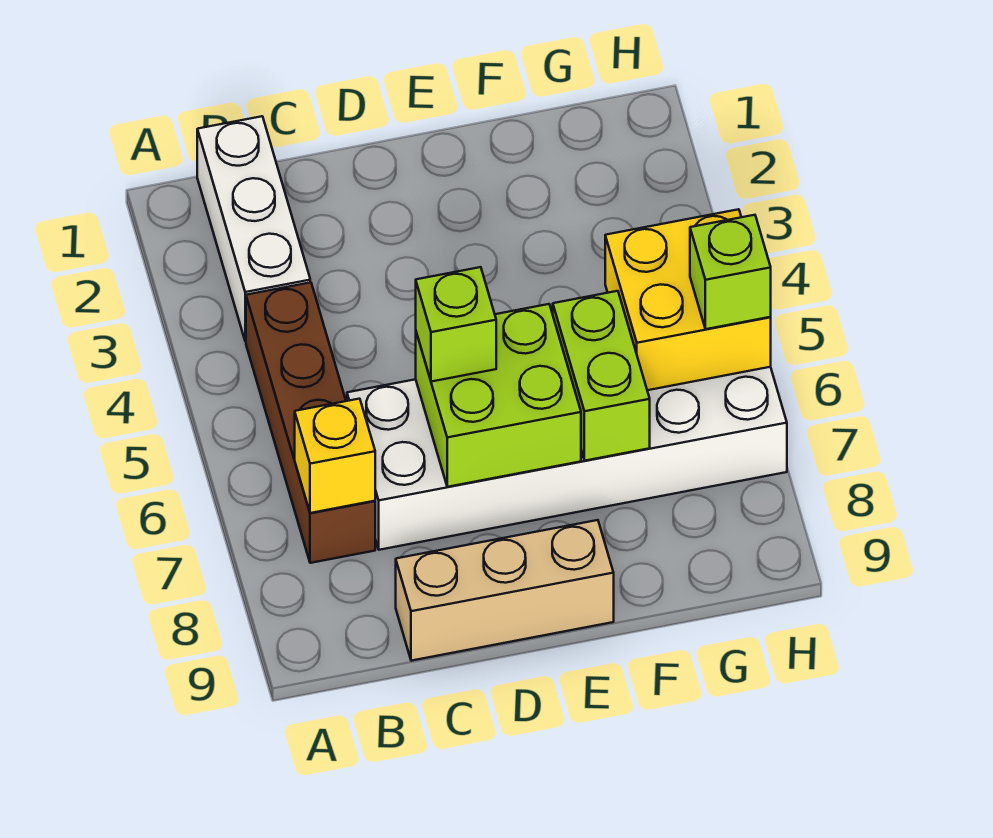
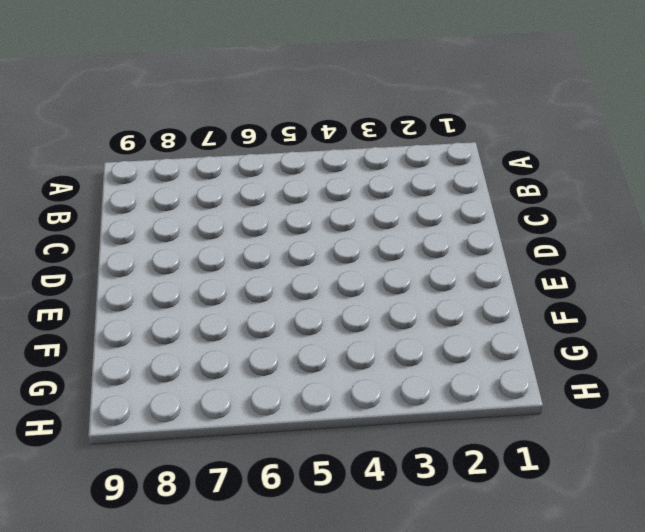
none -> white 1x3 brick [197,116,310,341]
none -> brown 1x4 brick [246,282,375,563]

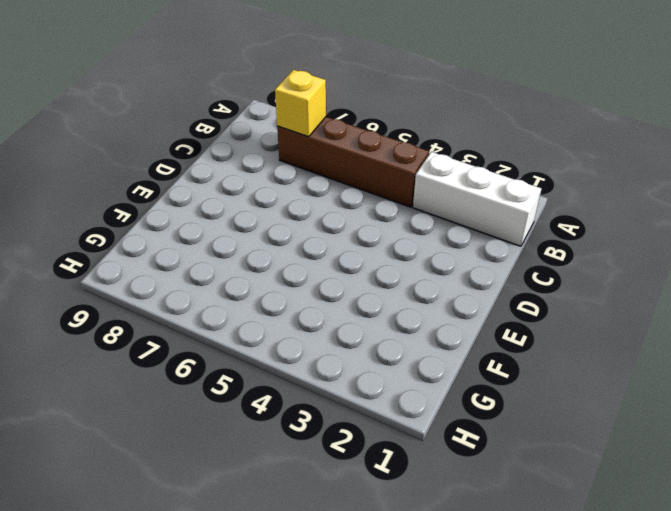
none -> white 2x6 brick [347,367,787,550]
none -> tan 1x3 brick [396,520,614,661]

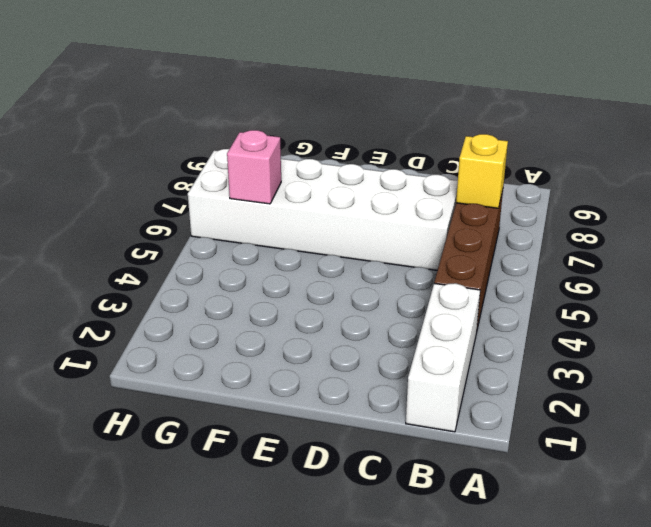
pink 1x1 brick [227,130,281,204] -> yellow 2x2 brick [605,209,771,390]
none -> tan 1x3 brick [396,520,614,661]
none -> lime 2x2 brick [416,304,581,487]

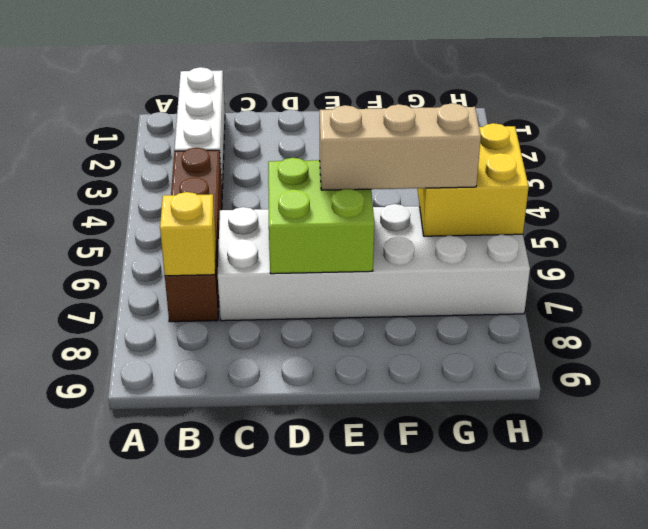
tan 1x3 brick [320,103,481,190] -> tan 1x3 brick moved to [396,520,614,661]
none -> lime 1x2 brick [553,291,650,461]
none -> lime 1x1 brick [416,267,496,382]

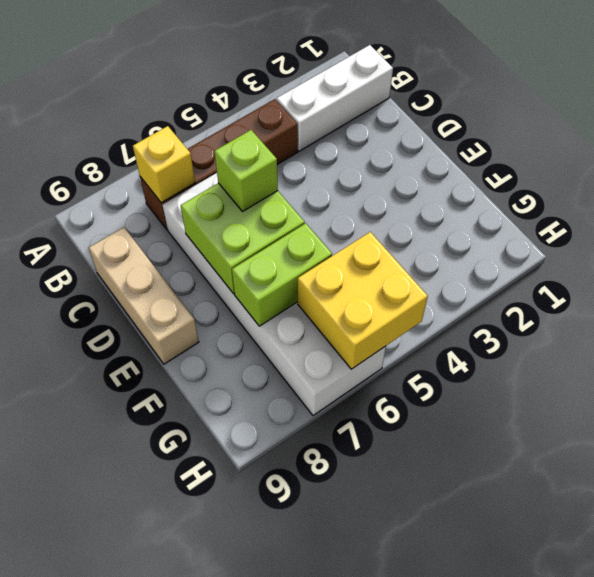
none -> lime 1x1 brick [690,215,771,329]

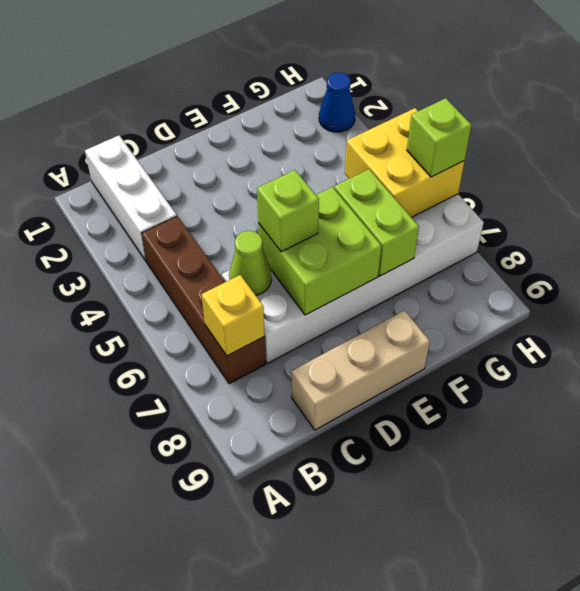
lime 1x1 cone [229,231,272,296] -> none
blue 1x1 cone [319,72,355,132] -> none

